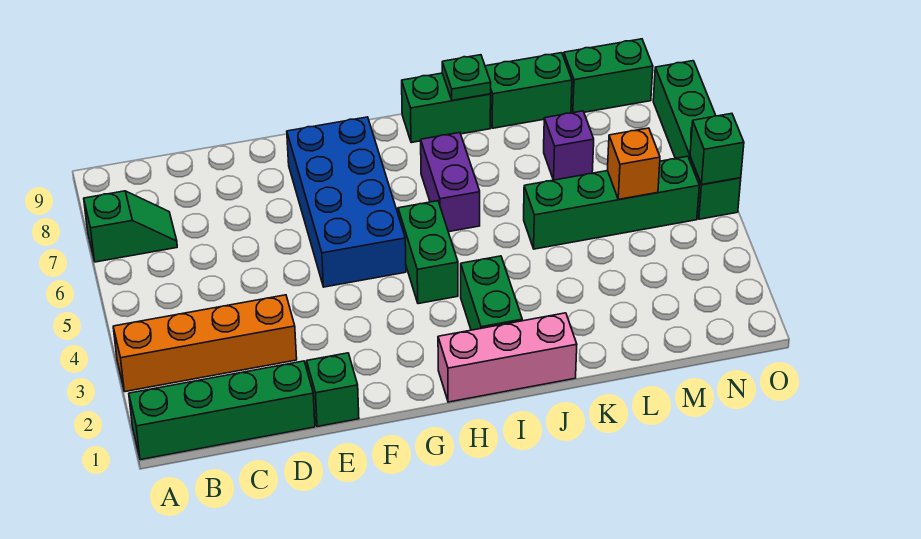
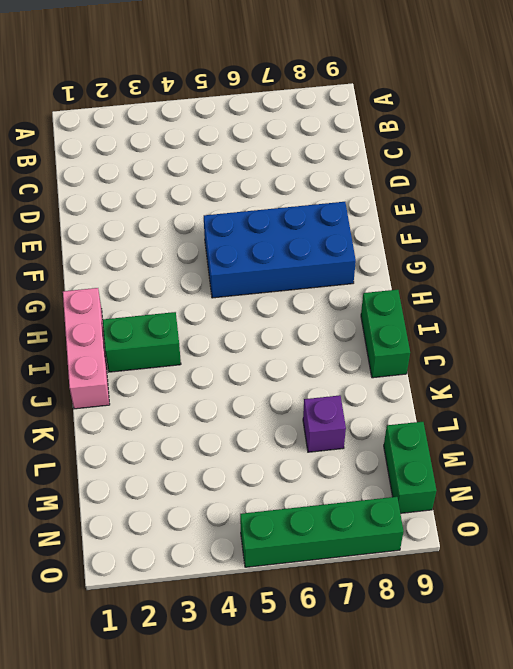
none -> green 1x4 brick [129,361,315,460]
none -> orange 1x4 brick [113,295,297,392]
none -> green 1x2 slope [84,191,177,262]

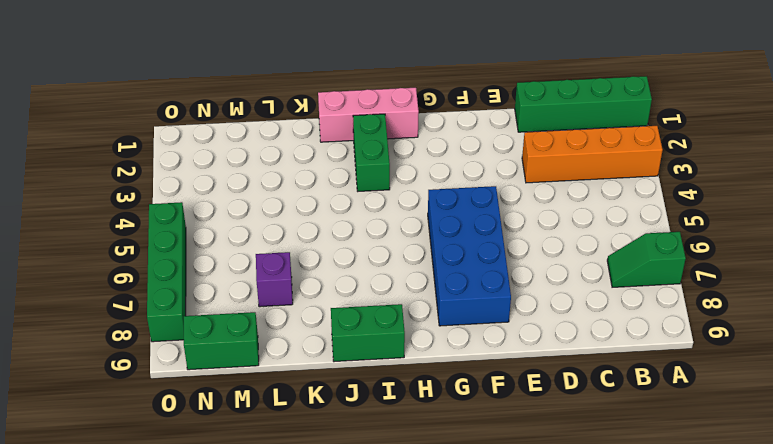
none -> green 1x1 brick [307,353,359,427]
none -> green 1x2 brick [398,201,458,304]
none -> purple 1x2 brick [421,133,480,232]

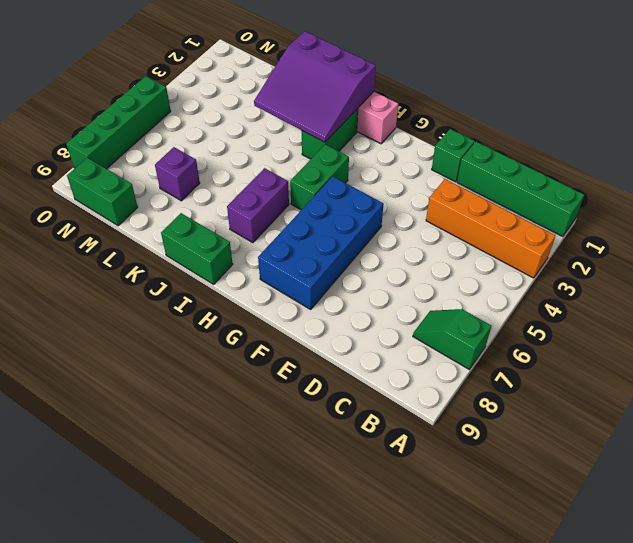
purple 3x3 slope [254,31,376,142] -> none
none -> green 1x4 brick [524,156,699,249]
none -> green 1x2 brick [485,53,572,128]
none -> green 1x1 plate [442,55,491,101]

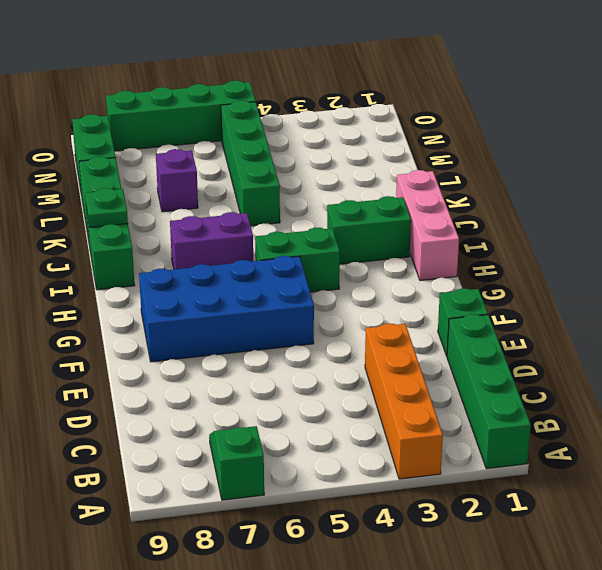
none -> orange 1x1 brick [607,128,660,199]
none -> green 1x1 brick [690,114,744,185]

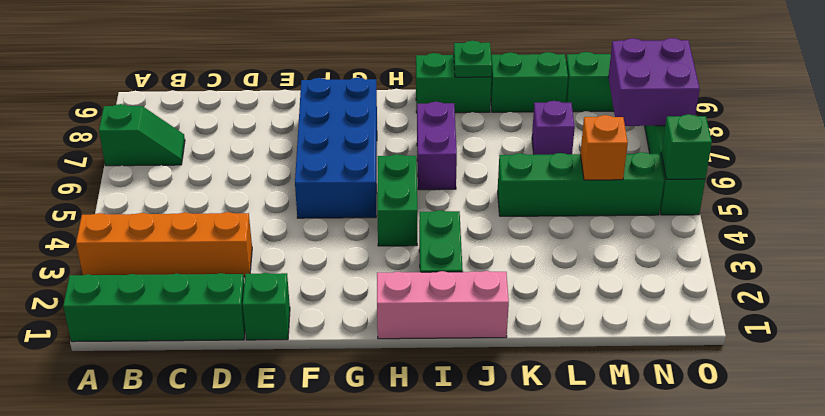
purple 2x2 brick [608,38,700,126] -> none

